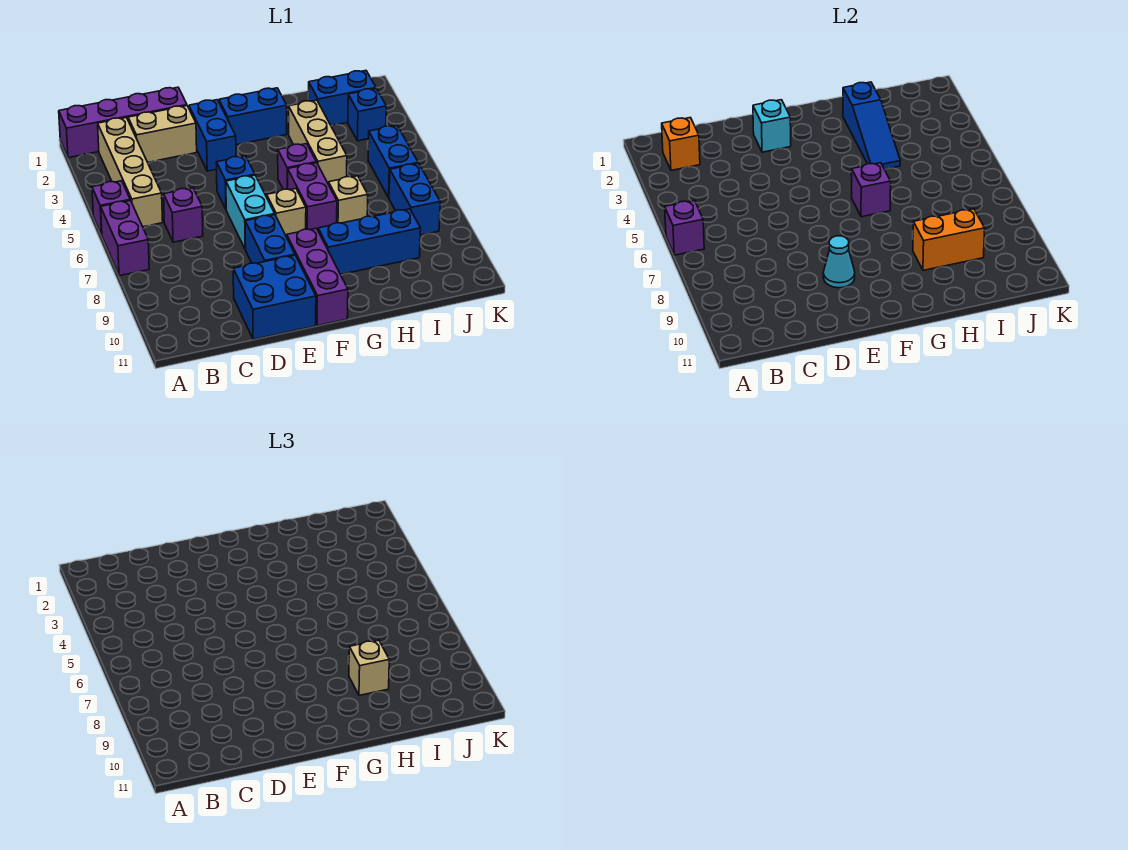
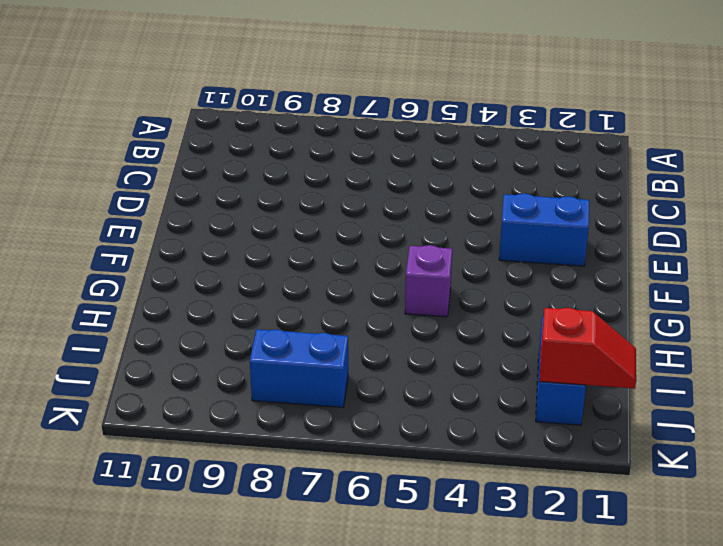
red 1x2 slope [539,308,636,388] -> none
none -> purple 1x4 brick [59,87,187,158]
none -> purple 1x1 brick [92,181,130,235]
none -> purple 1x2 brick [101,200,149,276]
none -> tan 1x4 brick [98,118,163,227]

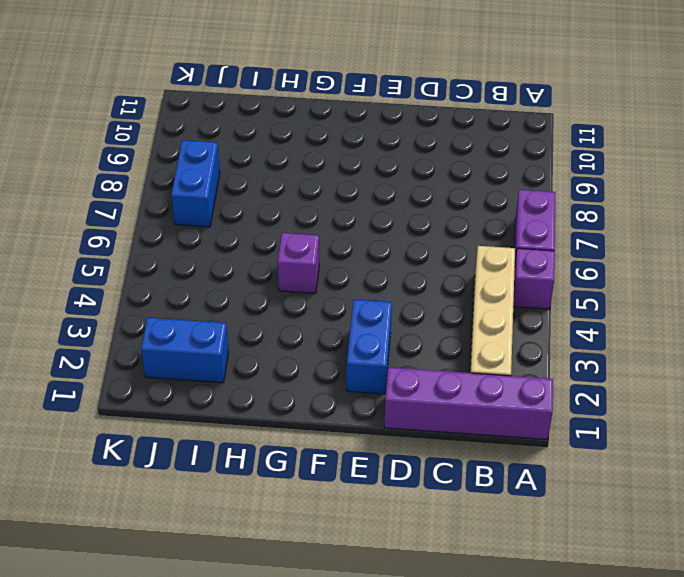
none -> tan 1x2 brick [128,106,197,162]
none -> purple 1x1 brick [164,188,203,242]
none -> blue 2x2 brick [233,255,316,339]
none -> blue 1x1 brick [216,156,255,209]

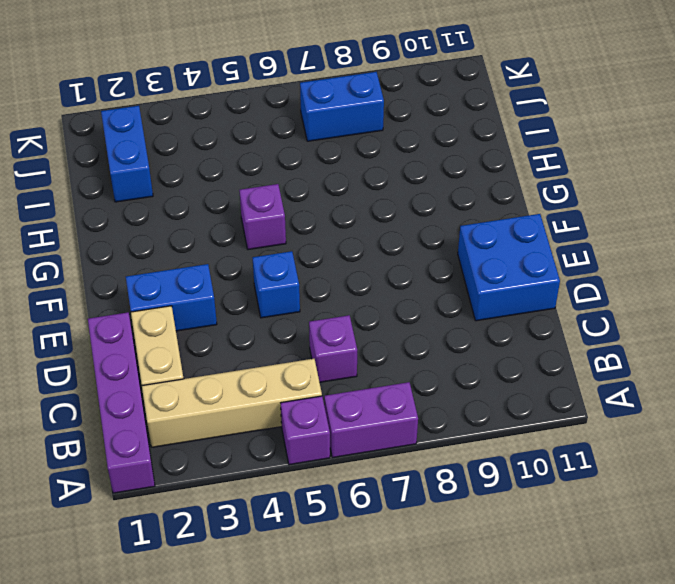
none -> cyan 1x2 brick [226,175,275,249]
none -> blue 1x2 brick [245,215,295,263]
none -> blue 1x2 brick [219,88,287,145]
none -> tan 1x1 brick [267,189,306,237]

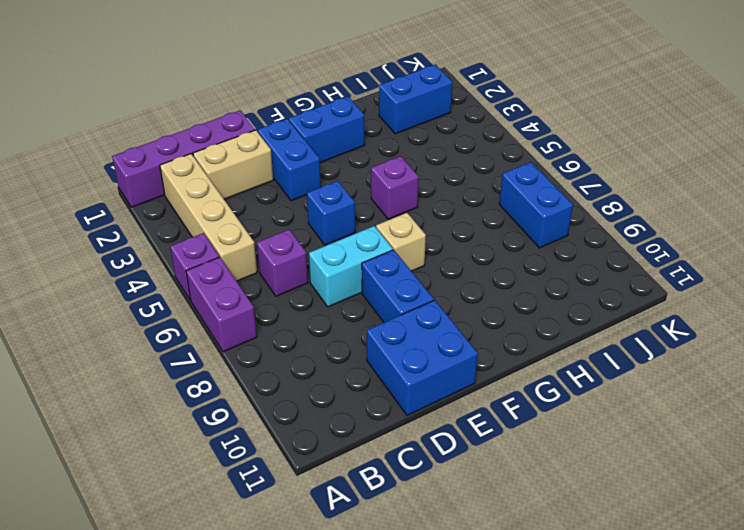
cyan 1x2 brick [309,226,393,307] -> cyan 1x2 brick turned to [226,175,275,249]
none -> purple 1x3 brick [287,228,348,326]
none -> purple 1x2 brick [288,163,337,230]
none -> blue 1x3 brick [318,209,421,274]
none -> tan 1x3 brick [289,100,347,184]

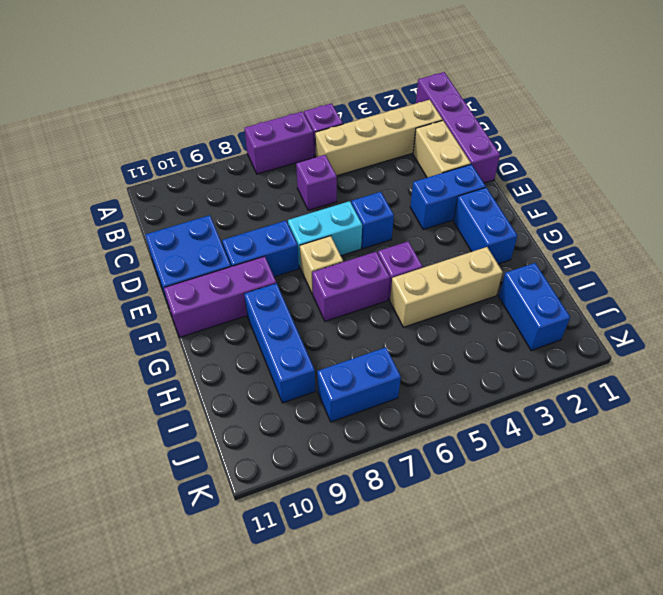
none -> tan 1x1 brick [329,176,368,223]
none -> blue 1x1 brick [348,89,386,141]
none -> blue 1x2 brick [368,126,418,198]
none -> purple 1x1 brick [665,200,704,255]

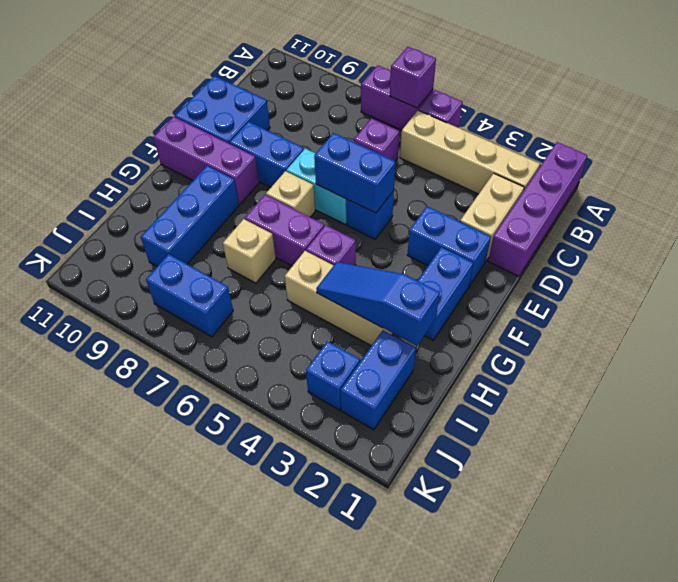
blue 1x2 brick [314,133,395,213] -> blue 1x2 brick moved to [368,126,418,198]
none -> orange 1x1 brick [662,118,700,170]
none -> cyan 1x1 brick [753,100,791,152]
none -> cyan 1x1 cone [823,236,855,288]
none -> purple 1x1 brick [852,163,891,217]

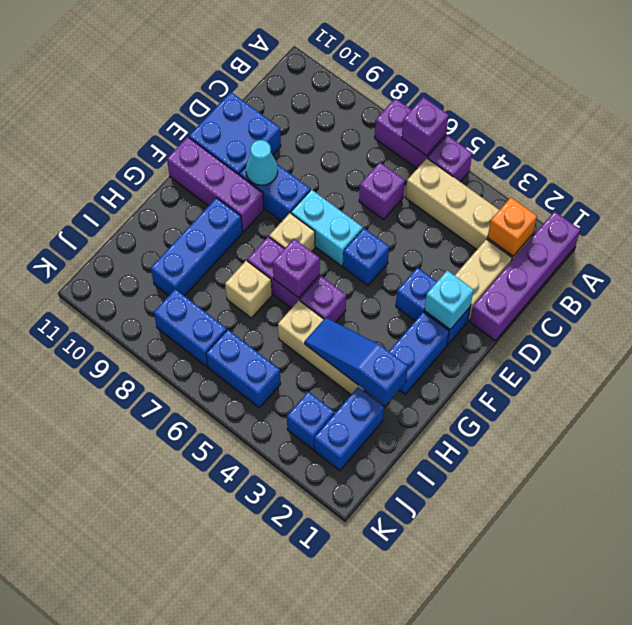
none -> orange 1x2 brick [913,209,985,270]
none -> tan 1x1 brick [349,640,389,695]

